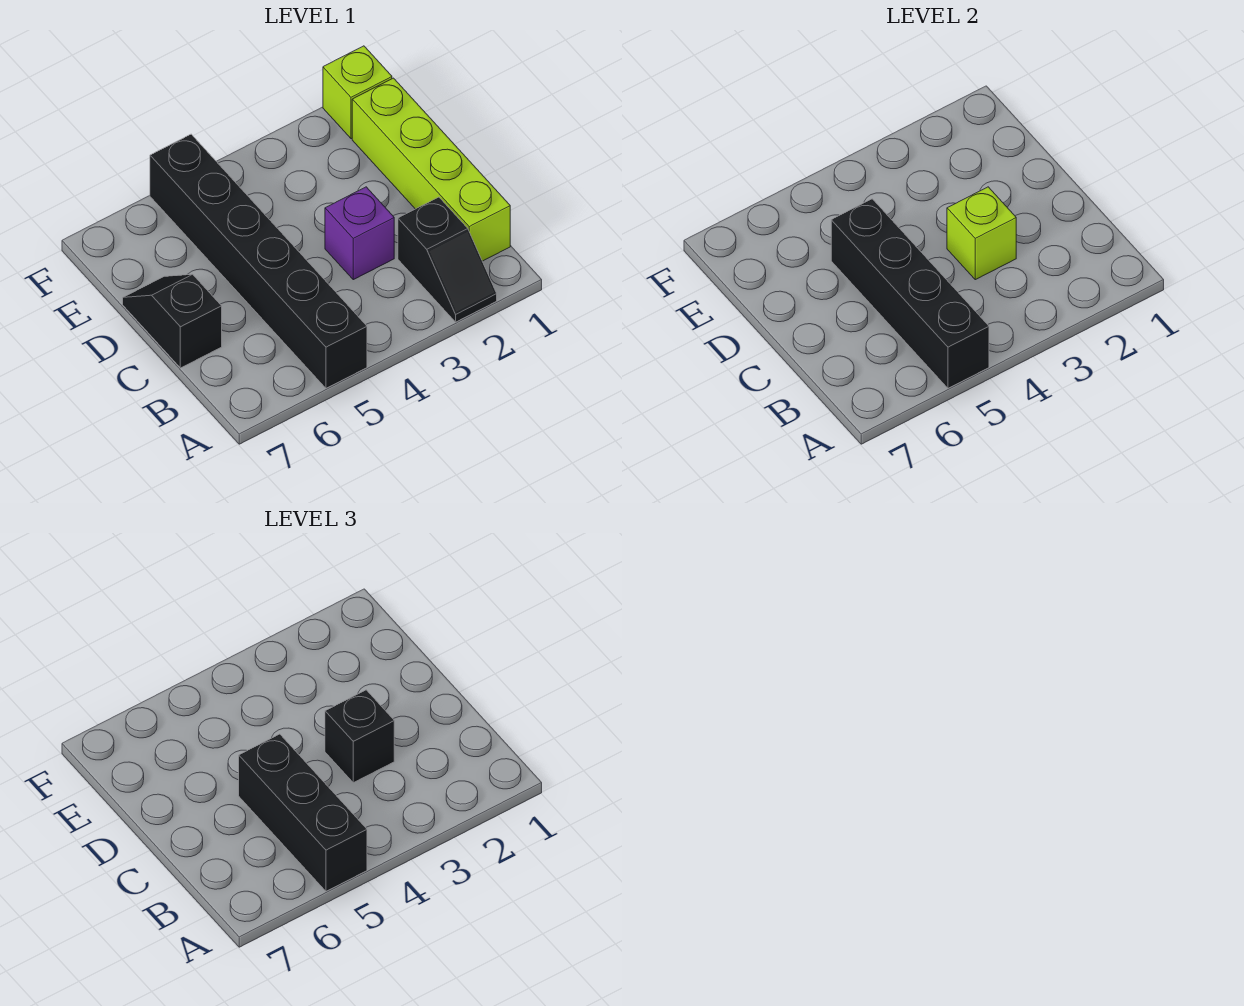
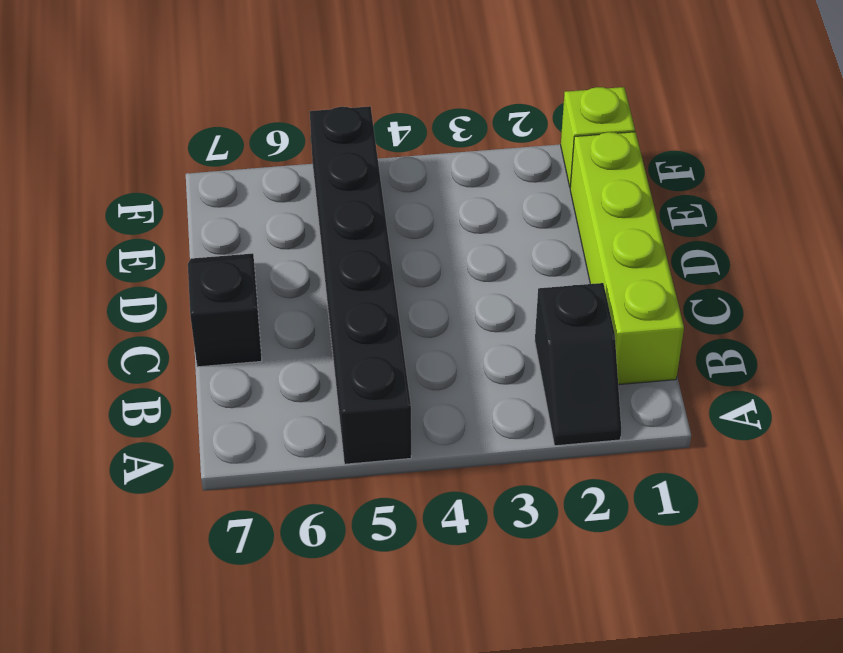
none -> purple 1x1 brick [325,187,394,280]
none -> black 1x4 brick [831,199,989,388]

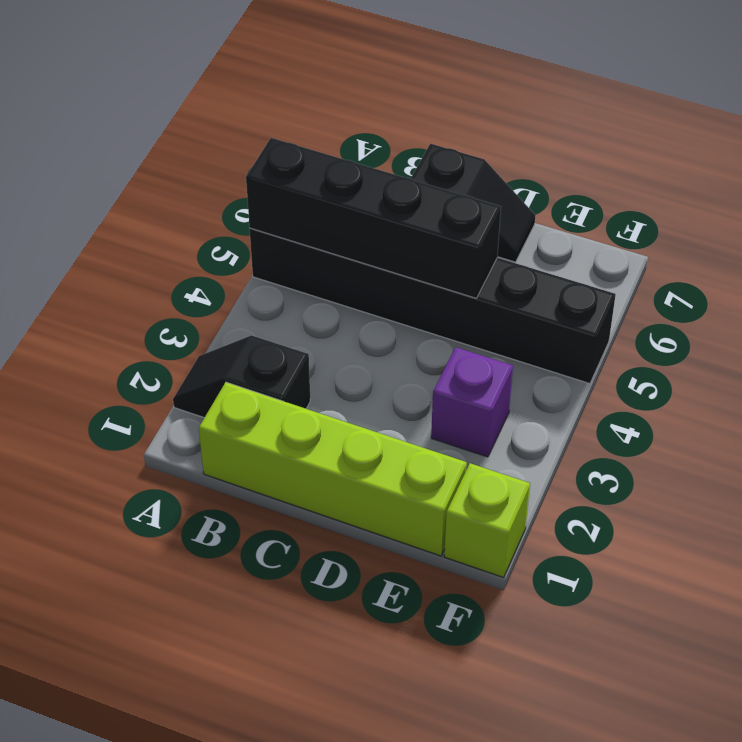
purple 1x1 brick [431,347,513,457] -> purple 1x1 brick moved to [325,187,394,280]
none -> lime 1x1 brick [947,187,1016,280]
none -> black 1x3 brick [239,734,367,891]

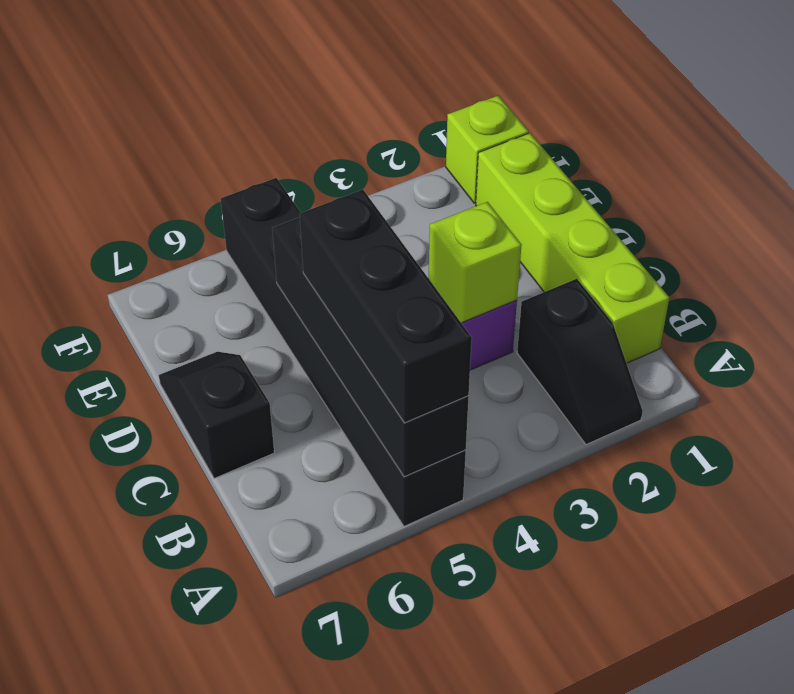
none -> black 1x1 brick [325,690,394,783]

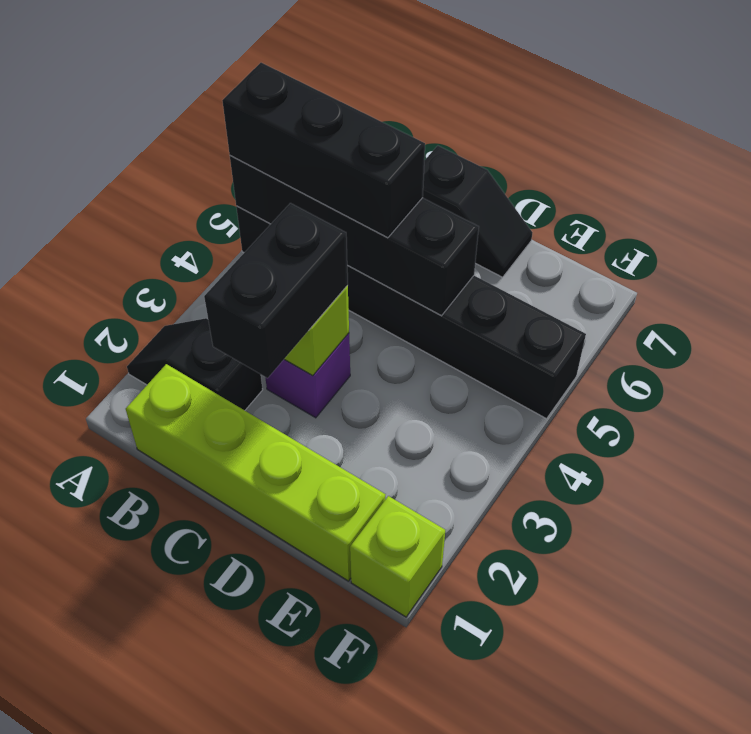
black 1x2 brick [204,203,348,378] -> black 1x1 brick [325,690,394,783]

